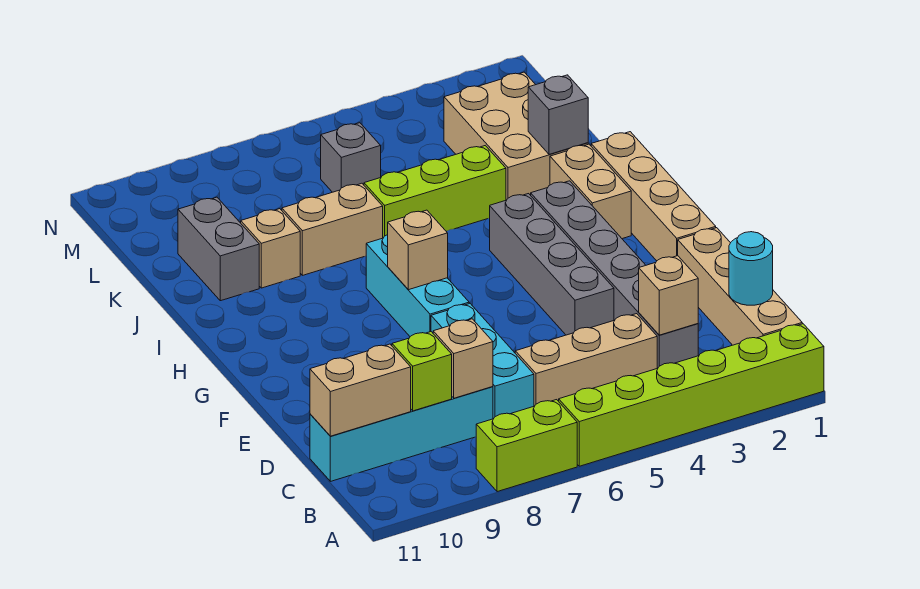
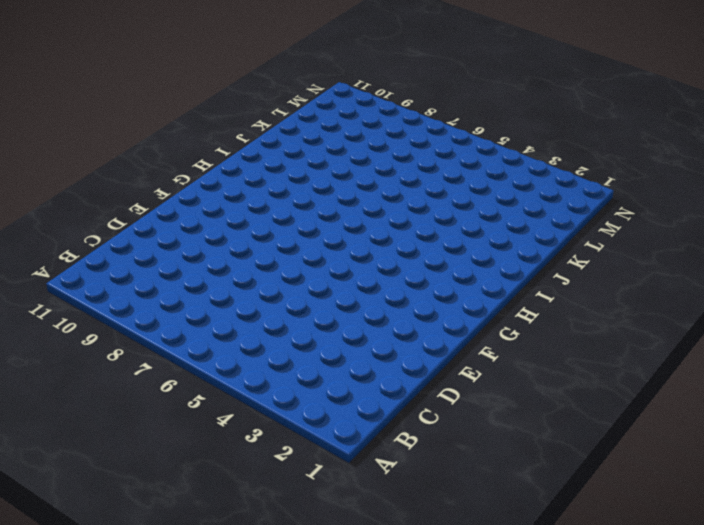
none -> lime 1x6 brick [559,324,824,466]
none -> lime 1x2 brick [476,400,577,492]
none -> tan 1x4 brick [678,228,802,345]

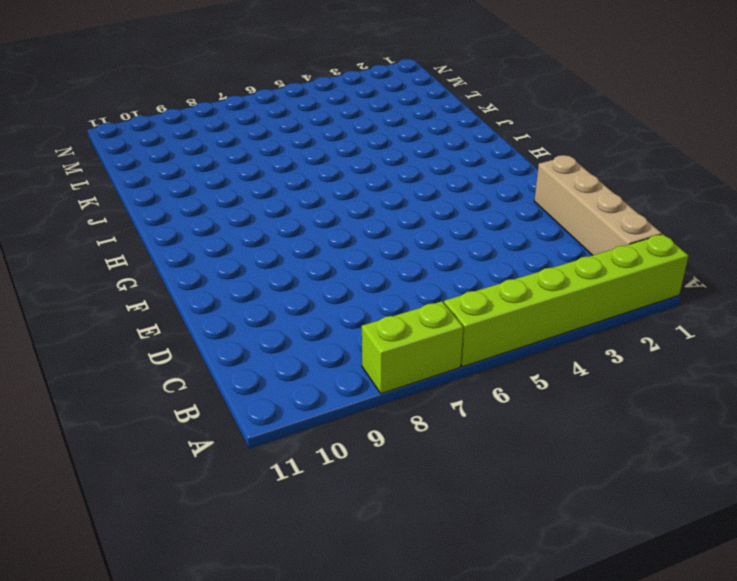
none -> grey 1x6 brick [531,181,698,368]
none -> tan 1x3 brick [515,314,657,406]
none -> cyan 1x3 brick [431,303,534,419]

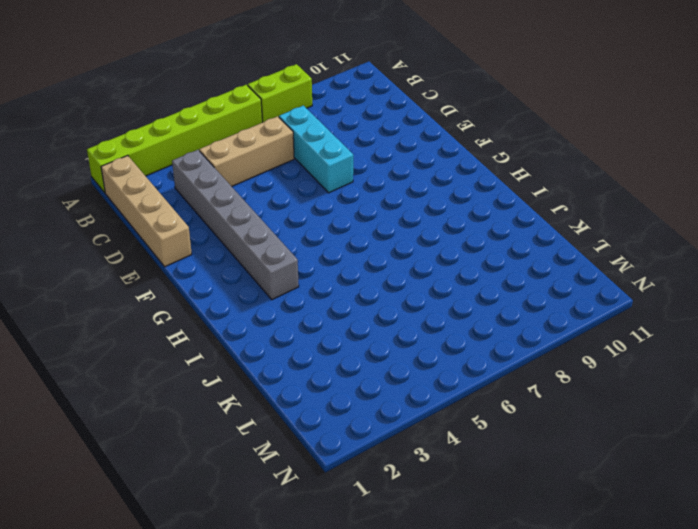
none -> cyan 1x4 brick [310,387,493,481]
none -> grey 1x4 brick [490,194,614,335]
none -> tan 1x4 brick [591,132,716,261]

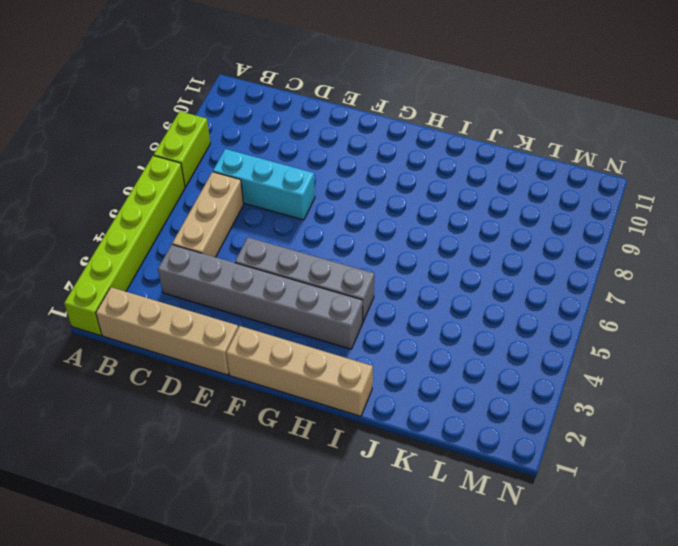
none -> cyan 1x4 brick [310,387,493,481]
none -> cyan 1x3 brick [366,235,469,336]
none -> tan 1x2 brick [550,144,631,239]

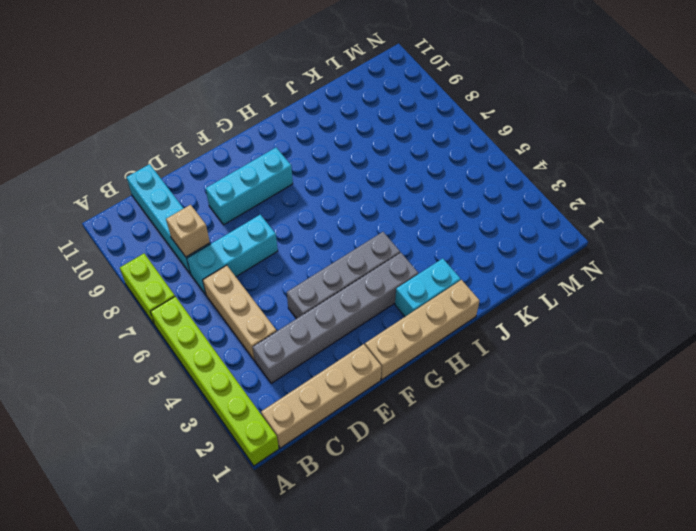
cyan 1x3 brick [206,148,293,225] -> cyan 1x3 brick moved to [366,235,469,336]
cyan 1x2 brick [395,258,461,317] -> tan 1x2 brick [550,144,631,239]
none -> tan 2x3 brick [444,72,588,200]
none -> lime 1x3 brick [364,146,506,238]
none -> tan 1x2 brick [282,183,383,275]

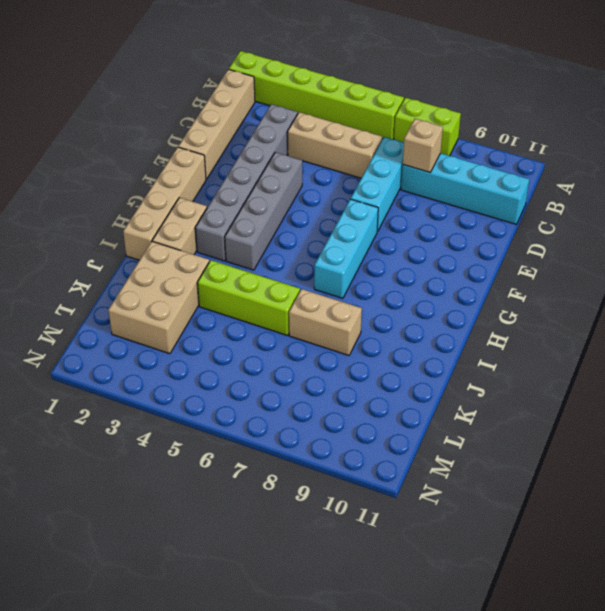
none -> tan 1x1 brick [241,209,300,288]
none -> grey 1x2 brick [178,197,259,301]
none -> grey 1x1 brick [321,123,381,192]

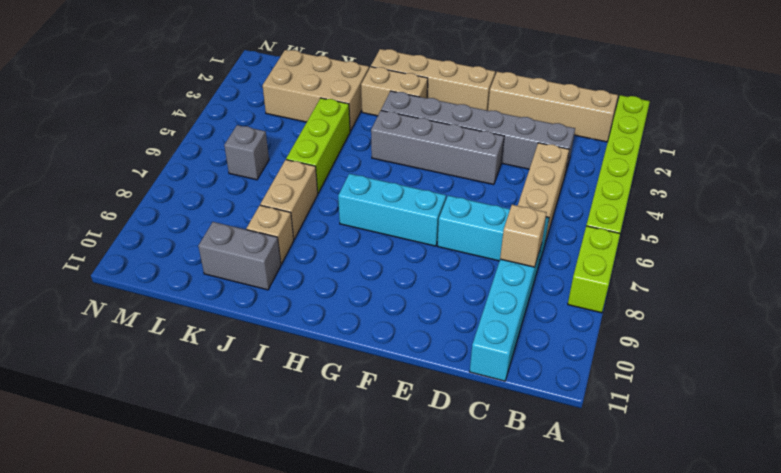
none -> cyan 1x1 round brick [729,232,773,305]
none -> tan 1x1 brick [639,256,698,335]
none -> lime 1x1 brick [392,332,452,411]

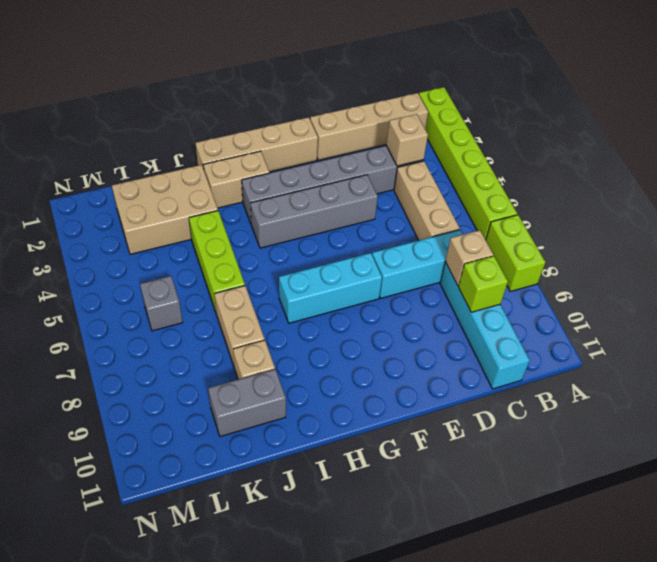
none -> cyan 1x1 round brick [729,232,773,305]
none -> tan 1x2 brick [310,344,411,436]
none -> tan 1x1 brick [388,210,448,290]

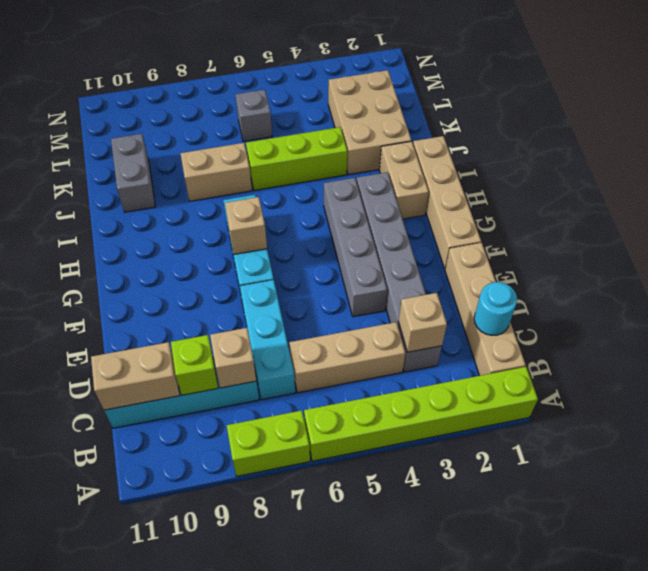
none -> tan 1x1 brick [241,209,300,288]
none -> grey 1x1 brick [528,75,588,154]

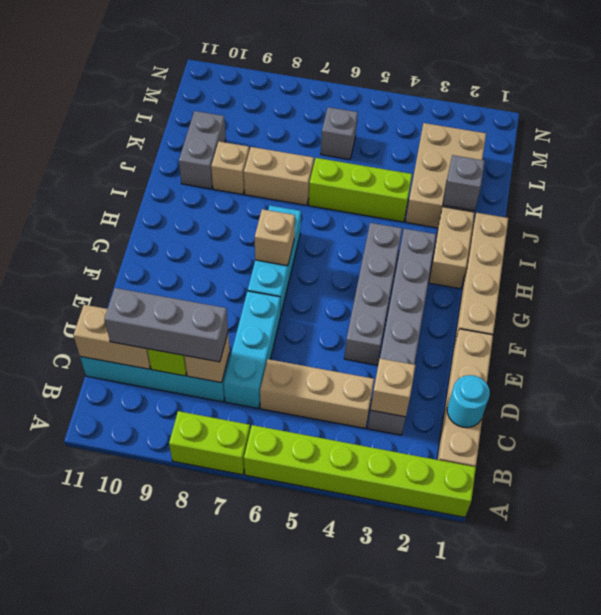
grey 1x3 brick [105,288,228,362] -> none

